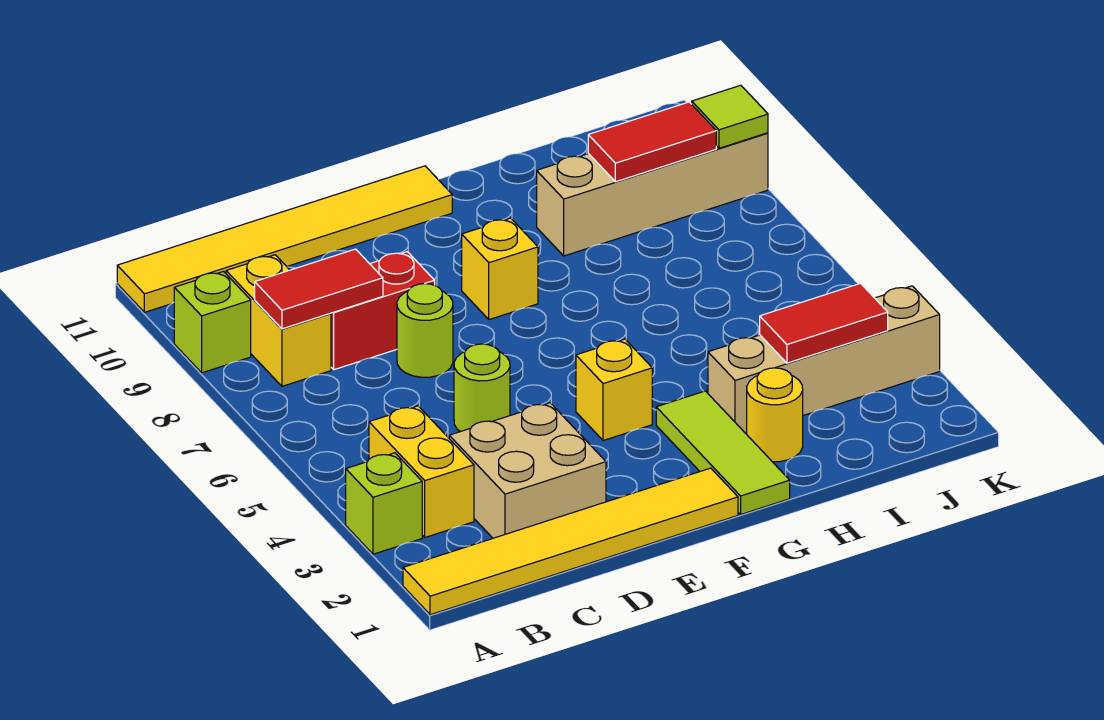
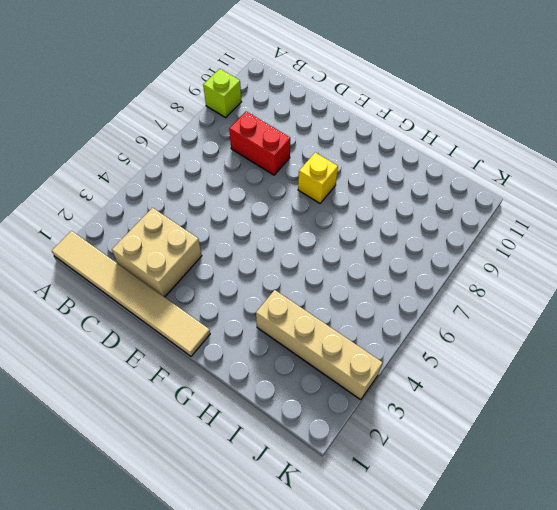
tan 1x6 tile [52,231,210,356] -> yellow 1x6 tile [403,468,738,615]
none -> lime 1x1 brick [346,453,422,554]
none -> yellow 1x6 tile [117,166,452,312]
none -> yellow 1x2 brick [369,406,474,537]

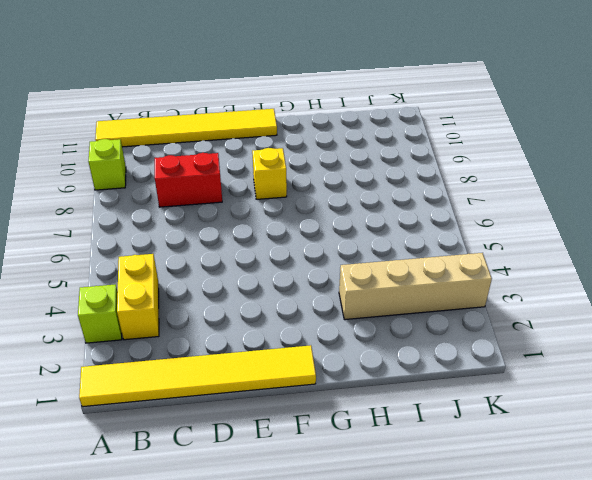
none -> yellow 1x2 brick [226,255,331,386]
none -> tan 2x2 brick [449,403,606,538]
none -> lime 1x1 round brick [454,344,510,432]

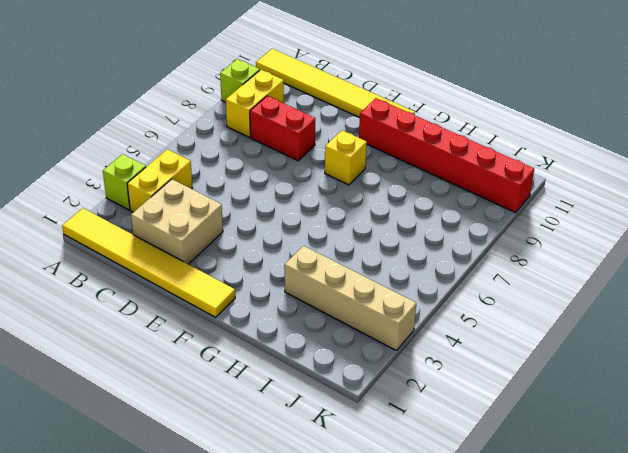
red 1x6 brick [359,98,534,213] -> none
none -> lime 1x1 round brick [454,344,510,432]
none -> lime 1x1 round brick [397,284,453,377]
none -> yellow 1x1 brick [576,339,652,441]

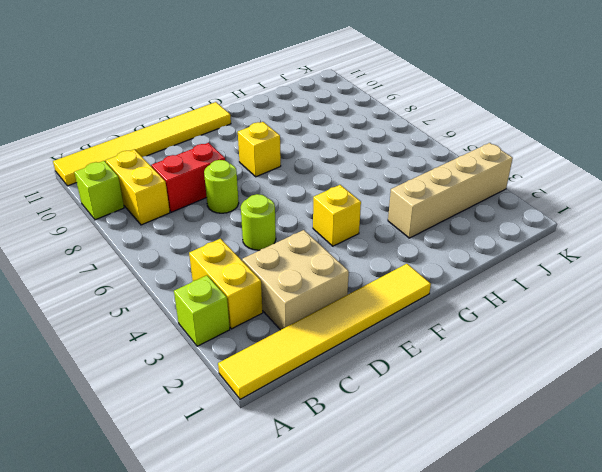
none -> lime 1x3 tile [656,391,790,514]
none -> yellow 1x1 round brick [747,368,803,462]
none -> tan 1x4 brick [537,133,768,256]

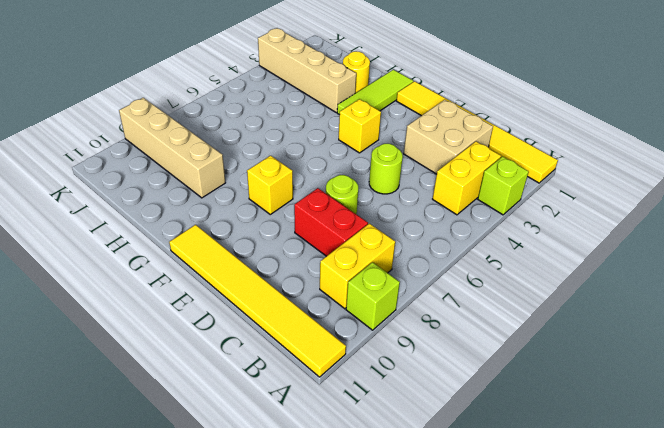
none -> red 1x2 tile [255,249,383,329]
none -> red 1x2 tile [760,283,888,363]
none -> red 1x2 tile [588,102,716,182]

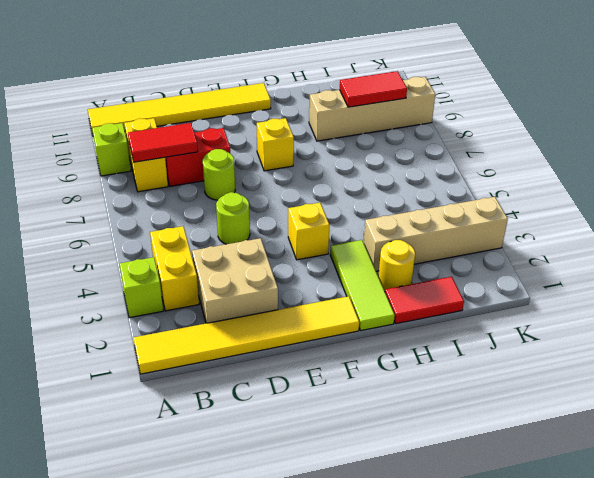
red 1x2 tile [385,277,464,324] -> red 1x2 tile moved to [760,283,888,363]
none -> lime 1x1 tile [692,85,768,148]

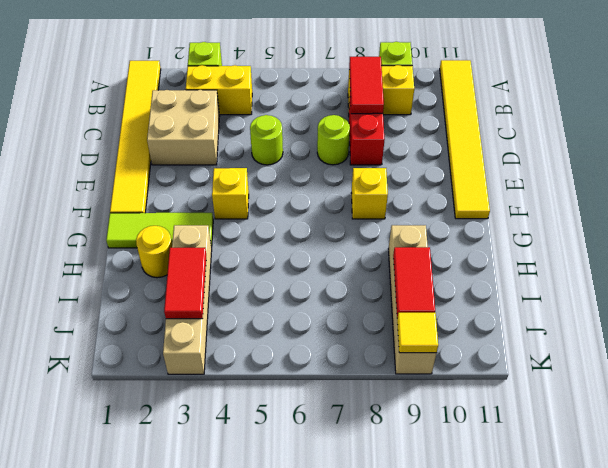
yellow 1x1 tile [397,313,438,353] -> lime 1x1 tile [692,85,768,148]

